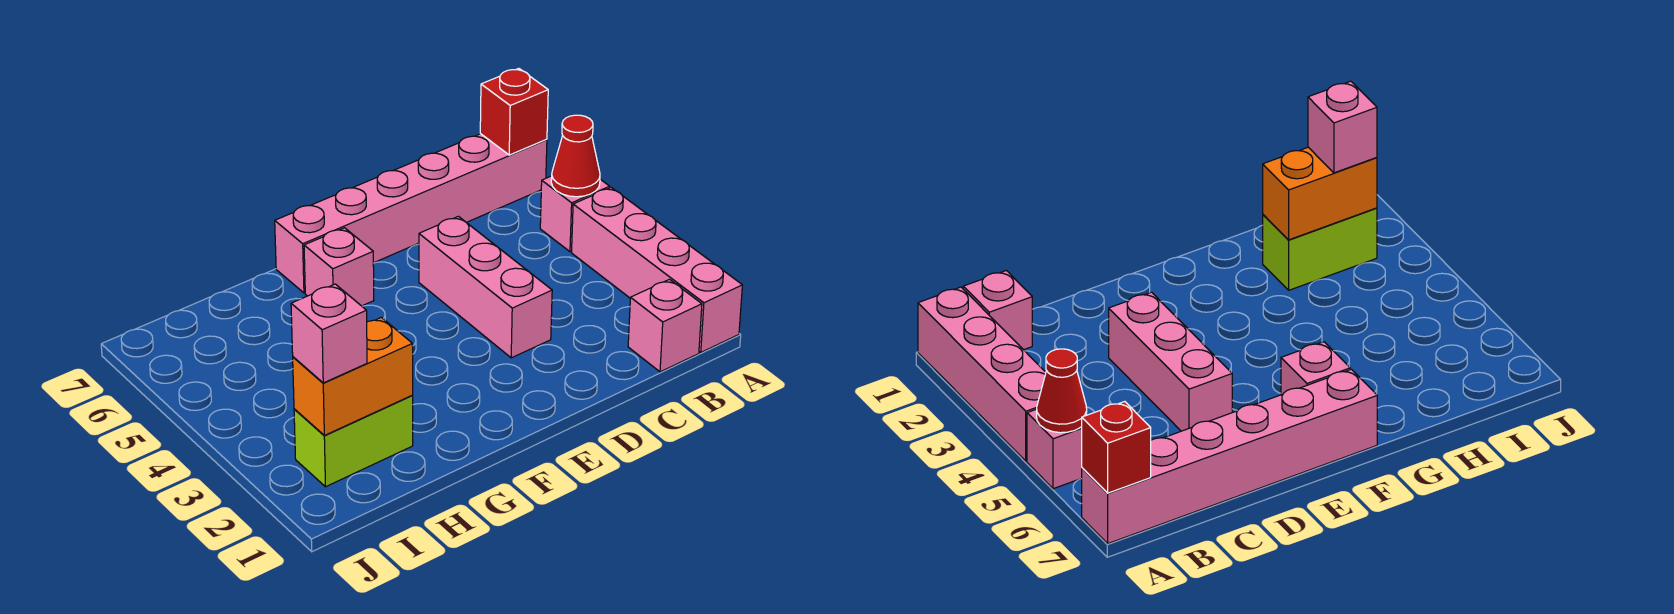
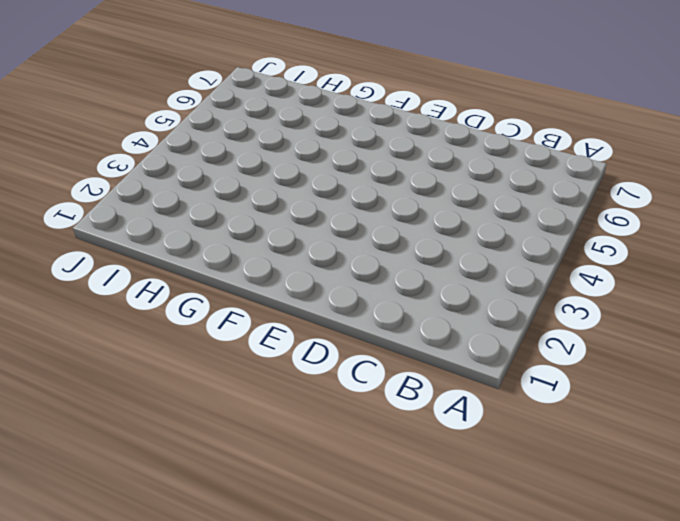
none -> pink 1x4 brick [572,188,742,352]
none -> pink 1x1 brick [540,176,610,252]

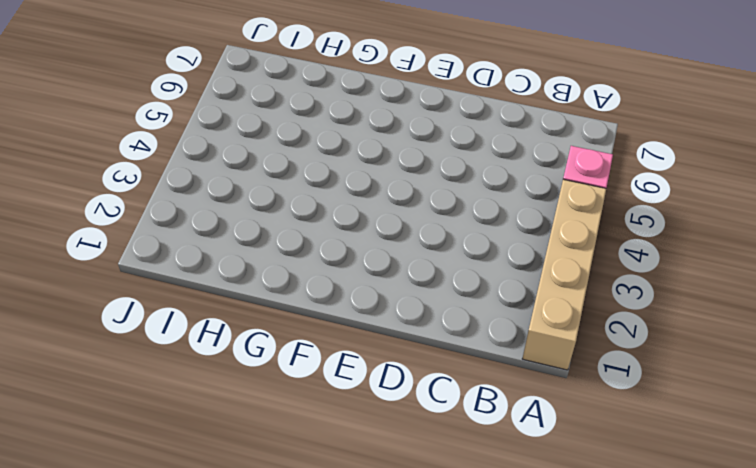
tan 1x4 brick [522,180,606,370] -> pink 1x4 brick [572,188,742,352]
none -> pink 1x6 brick [275,134,547,293]
none -> pink 1x1 brick [628,279,702,372]

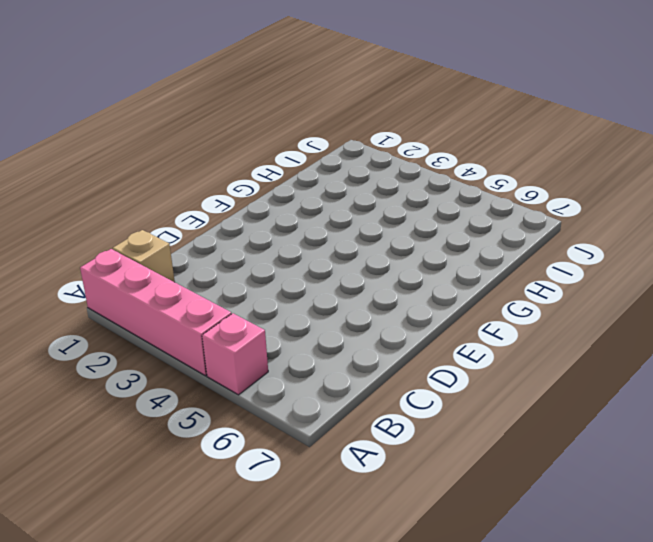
tan 1x1 brick [113,230,175,282] -> pink 1x1 brick [628,279,702,372]
none -> pink 1x6 brick [275,134,547,293]
none -> pink 1x3 brick [419,216,552,358]

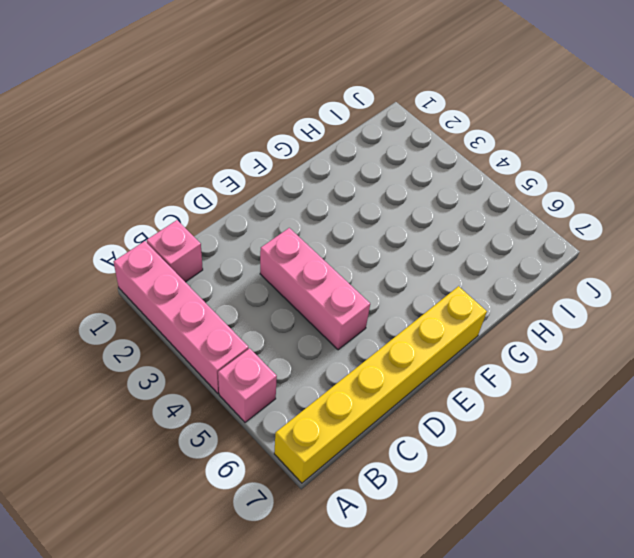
yellow 1x6 brick [274,286,487,483] -> pink 1x6 brick [275,134,547,293]
none -> pink 1x1 brick [304,228,374,306]
none -> lime 1x2 brick [294,396,413,487]

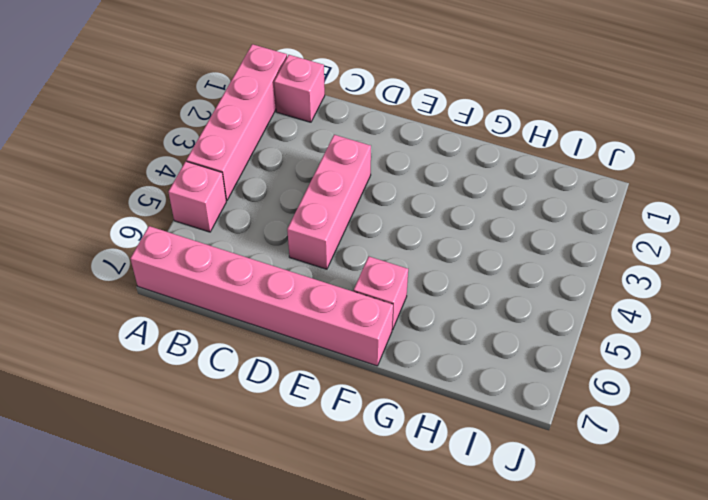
none -> lime 1x2 brick [294,396,413,487]
none -> red 1x1 cone [551,115,600,197]

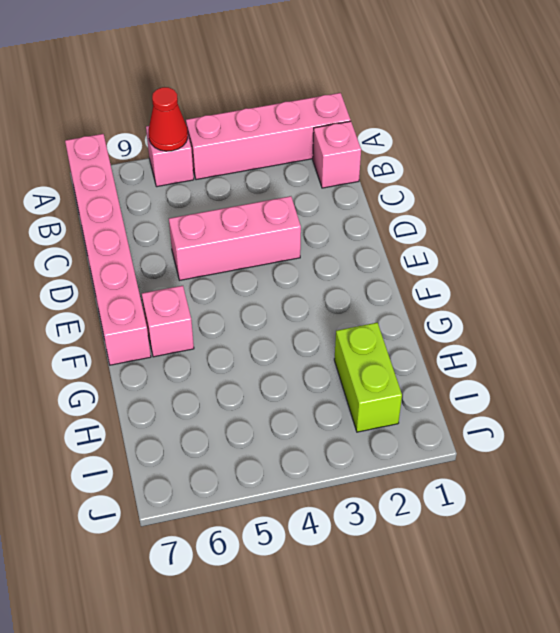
none -> red 1x1 brick [480,69,548,155]
none -> orange 1x2 brick [293,317,413,435]

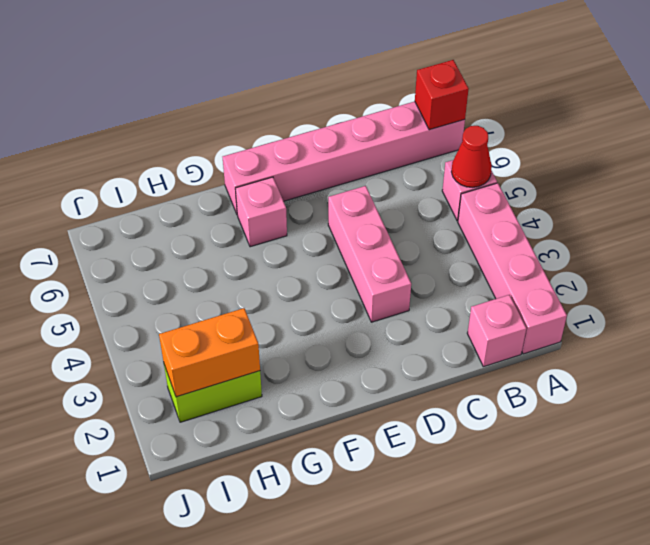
none -> pink 1x1 brick [291,284,367,383]

